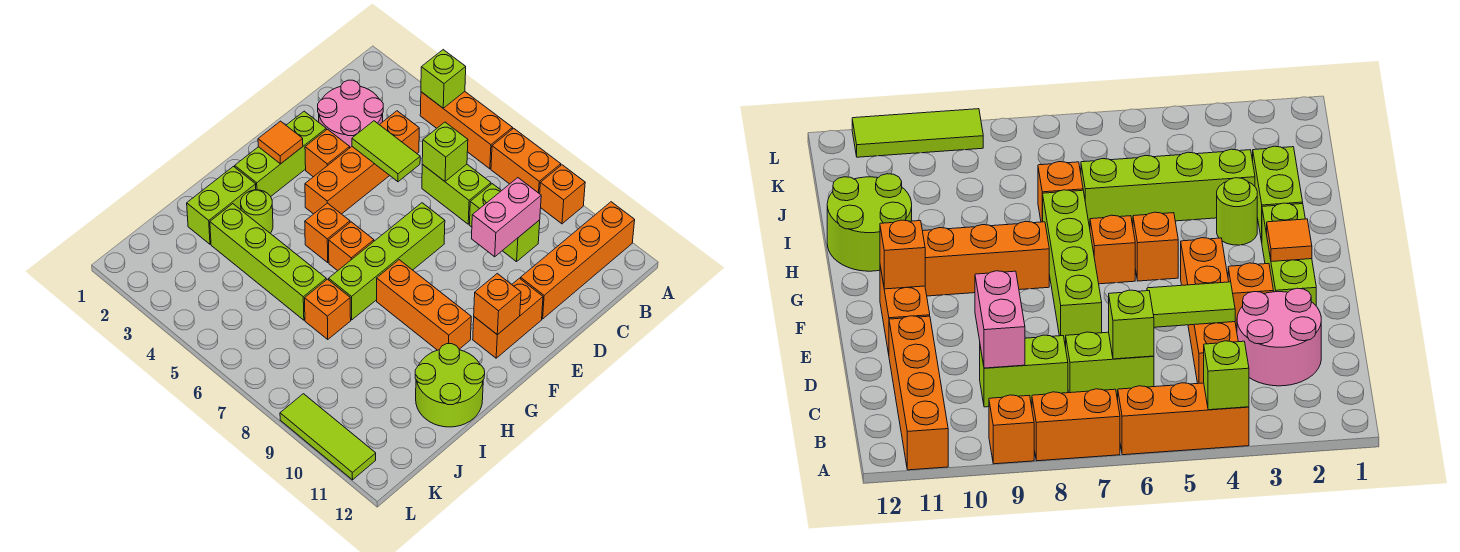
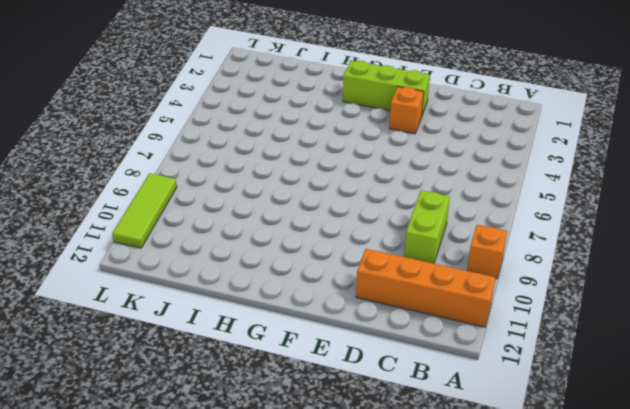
none -> orange 1x3 brick [420,92,512,169]
none -> orange 1x2 brick [491,128,561,194]
none -> pink 2x2 round brick [318,80,383,147]

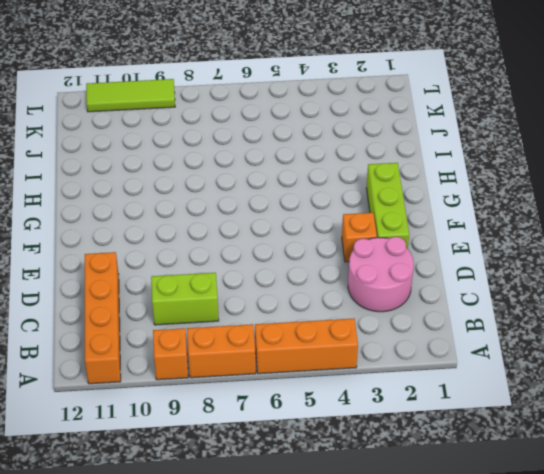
none -> orange 1x4 brick [305,111,419,214]
none -> lime 1x2 brick [422,164,491,224]
none -> lime 1x4 brick [329,203,445,320]

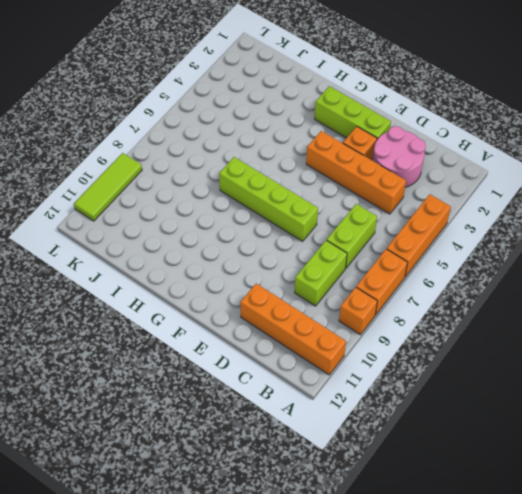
none -> orange 1x2 brick [473,278,543,358]
none -> orange 1x1 brick [305,203,350,262]
none -> orange 1x1 brick [329,222,374,271]

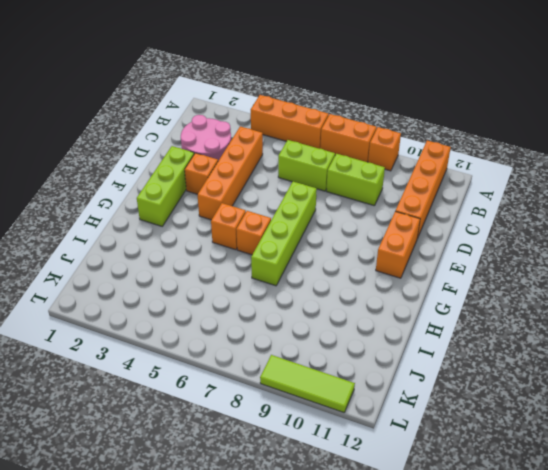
none -> orange 1x3 brick [377,260,471,350]
none -> lime 1x2 brick [187,167,256,244]
none -> lime 1x1 round brick [241,190,273,233]

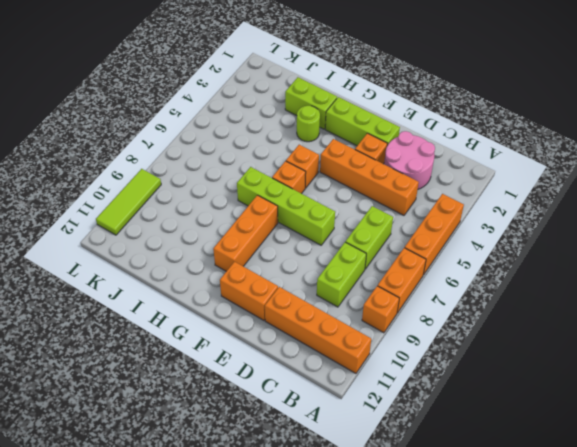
none -> lime 2x2 round brick [415,344,485,427]
none -> lime 1x4 brick [210,204,326,320]
none -> orange 1x1 brick [305,279,351,339]

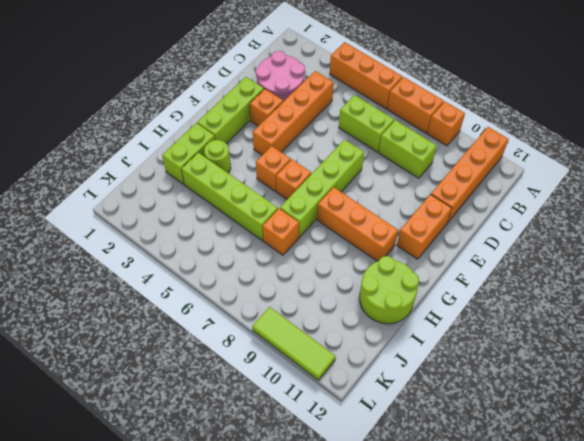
none -> lime 1x1 brick [421,50,466,108]
none -> lime 1x1 brick [422,122,468,181]
none -> pink 1x2 brick [471,178,541,257]

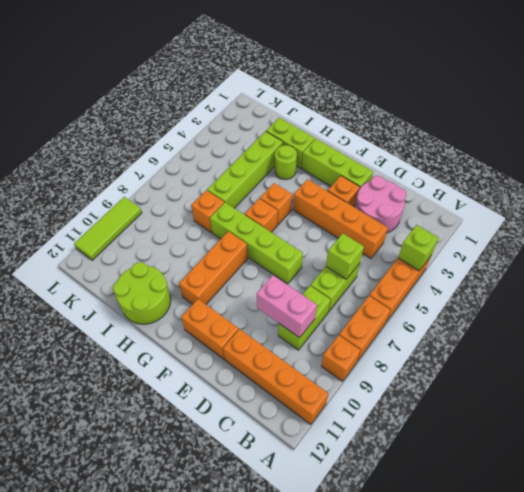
none -> lime 1x2 tile [352,121,420,182]
none -> orange 1x1 tile [258,121,303,164]
none -> orange 1x1 brick [474,274,521,335]

